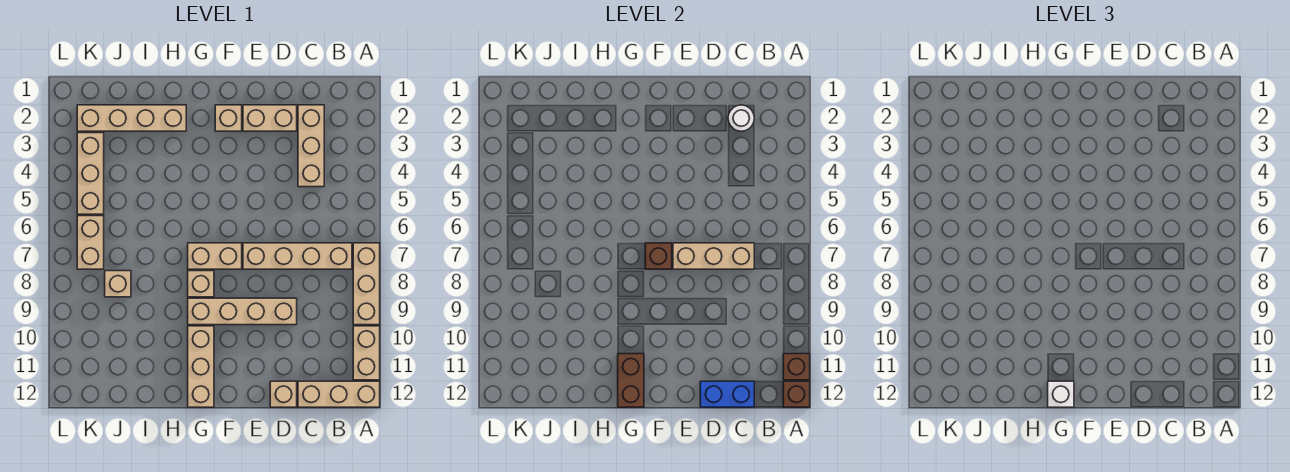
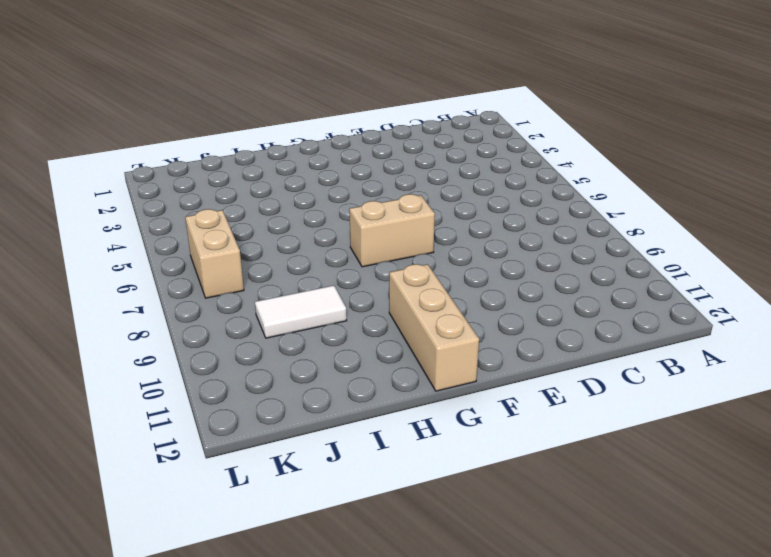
white 1x2 tile [255,285,347,338] -> none
none -> tan 1x3 brick [353,243,380,325]
none -> tan 1x2 brick [353,326,380,380]
none -> tan 1x3 brick [298,381,380,407]

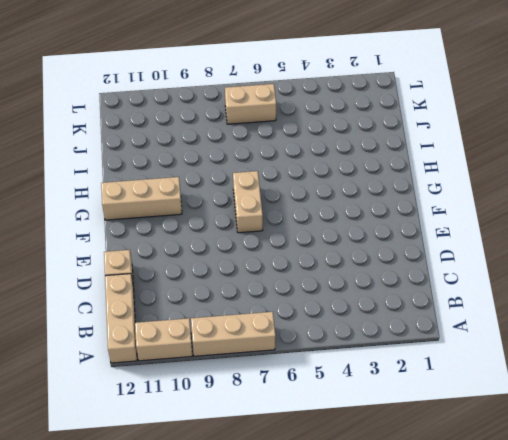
none -> tan 1x4 brick [243,243,352,269]
none -> tan 1x3 brick [298,105,324,187]
none -> tan 1x2 brick [243,105,297,131]

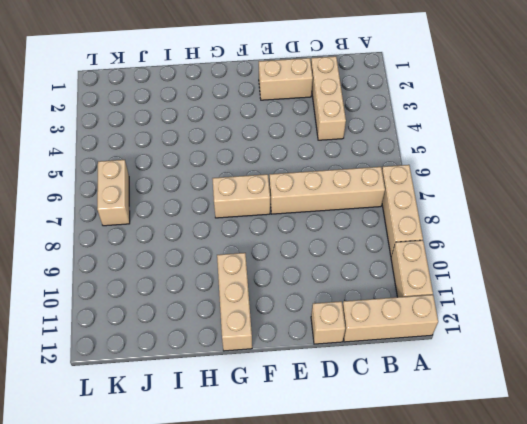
none -> tan 1x4 brick [188,298,297,325]
none -> tan 1x1 brick [215,105,242,131]
none -> tan 1x1 brick [188,271,214,297]

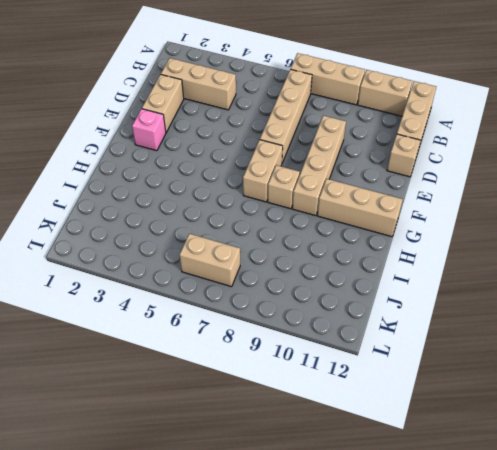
pink 1x1 brick [132,109,166,151] -> tan 1x1 brick [215,105,242,131]
none -> tan 1x4 brick [77,105,186,131]
none -> tan 1x1 brick [105,271,131,297]
none -> tan 1x3 brick [77,133,104,214]

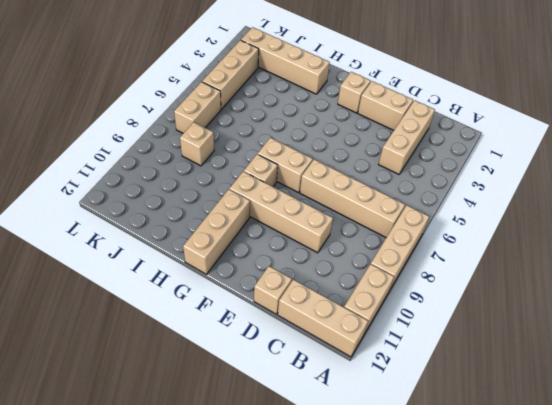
none -> brown 1x1 brick [783,354,810,380]
none -> brown 1x1 brick [783,381,810,407]
none -> white 1x1 round brick [728,105,754,131]

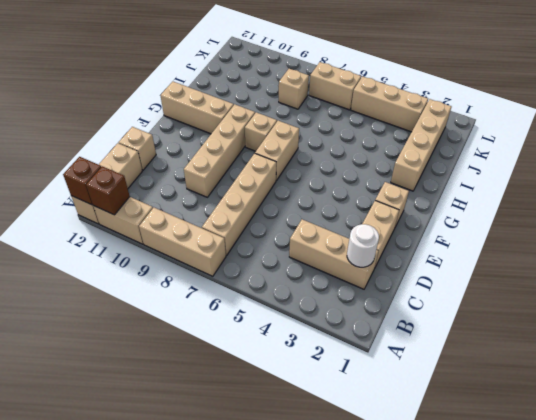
none -> tan 1x3 brick [673,243,754,269]
none -> blue 1x2 brick [700,381,754,407]
none -> brown 1x1 brick [645,243,672,269]

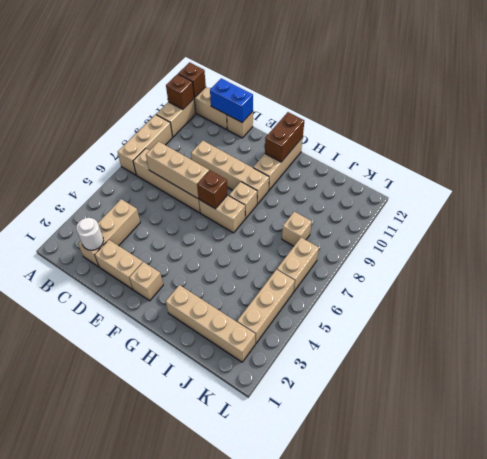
none -> white 1x1 brick [1048,381,1074,407]

